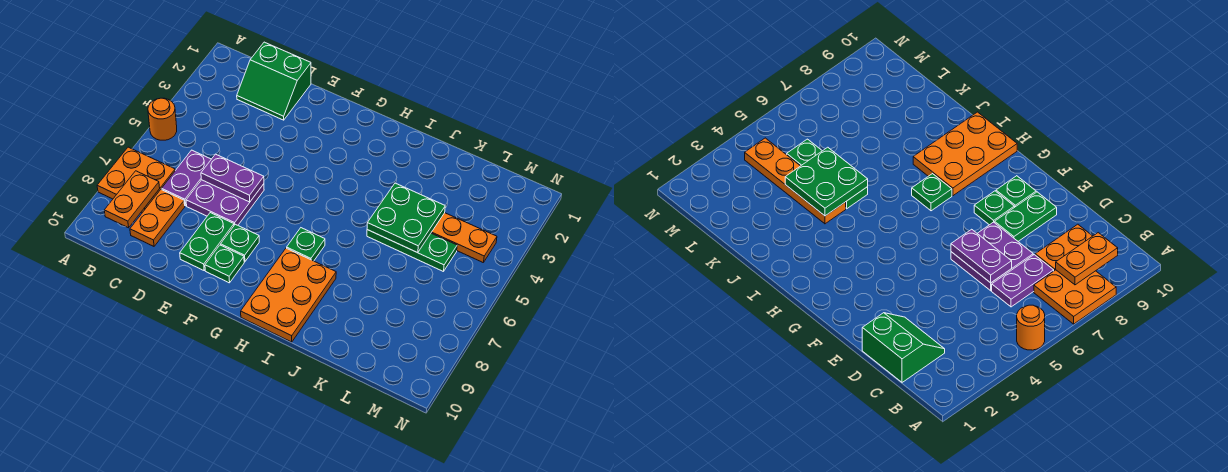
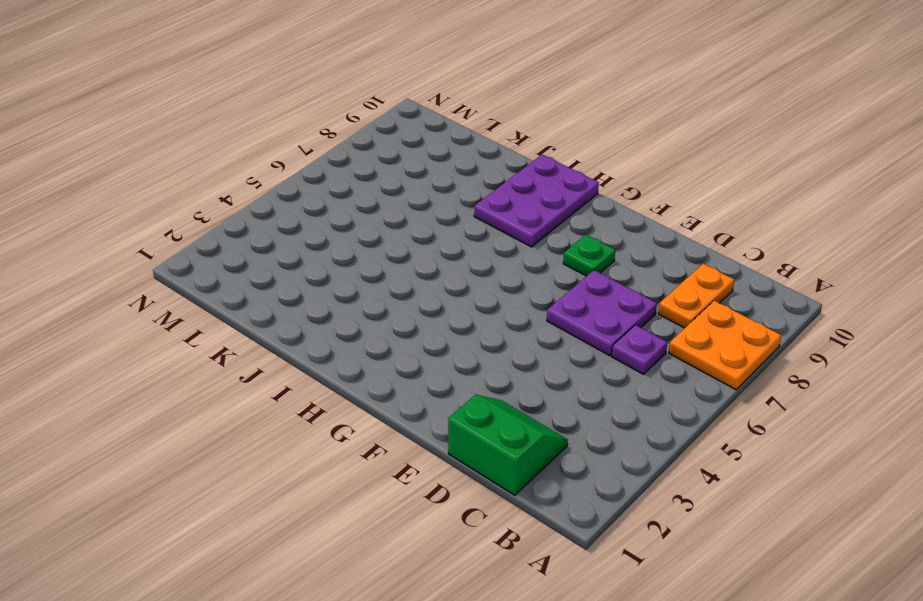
purple 1x1 plate [612,325,667,374] -> purple 1x2 plate [162,150,211,206]
purple 2x3 plate [474,154,599,247] -> orange 2x3 plate [241,248,336,342]
none -> orange 1x1 round brick [148,98,177,140]
none -> green 1x2 plate [180,213,234,270]
none -> green 1x1 plate [205,245,244,283]

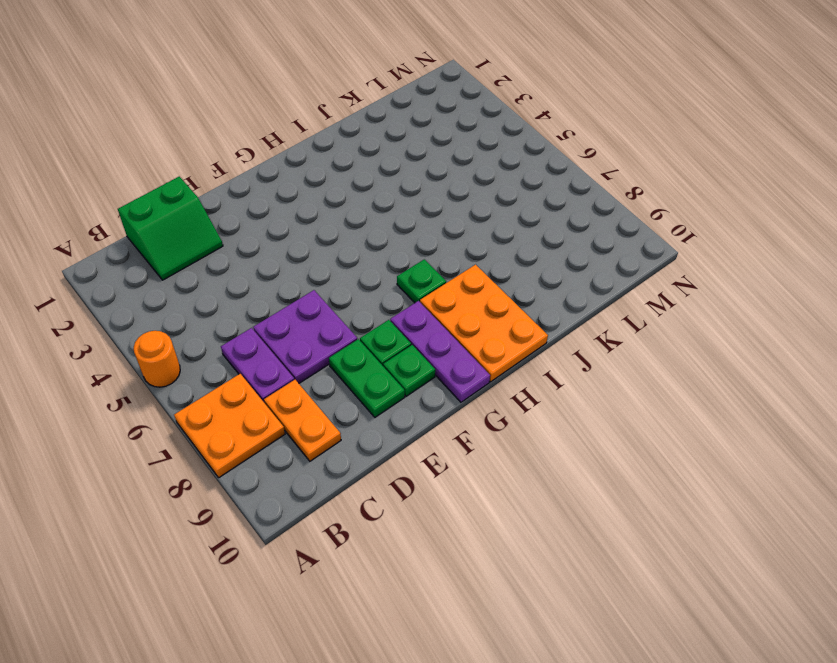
purple 1x3 plate [390,301,490,402] -> none
none -> orange 1x4 plate [431,213,497,263]
none -> green 1x3 plate [367,230,457,272]
none -> orange 1x2 plate [104,171,160,228]

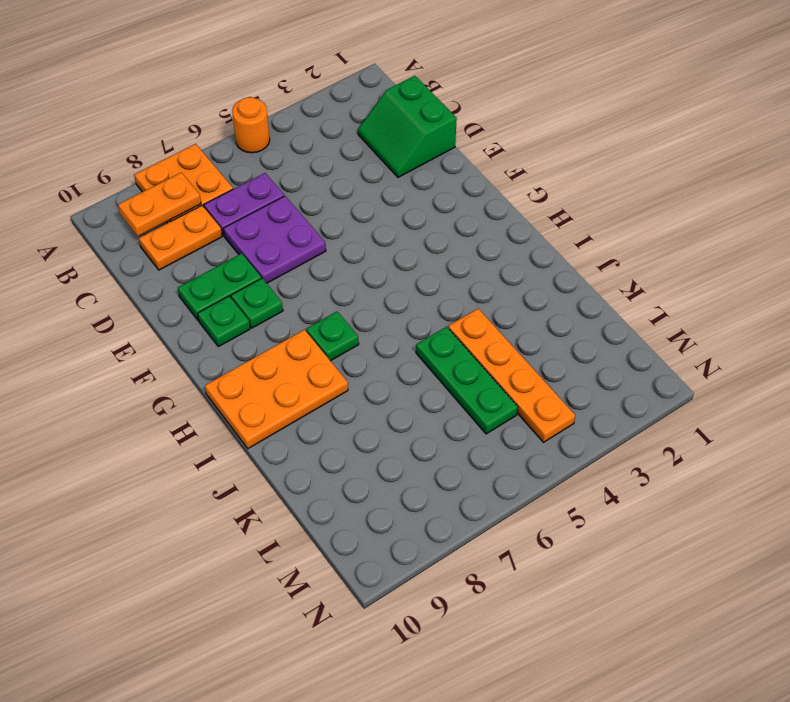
none -> purple 1x2 plate [201,154,264,202]
none -> green 2x2 plate [367,183,445,253]

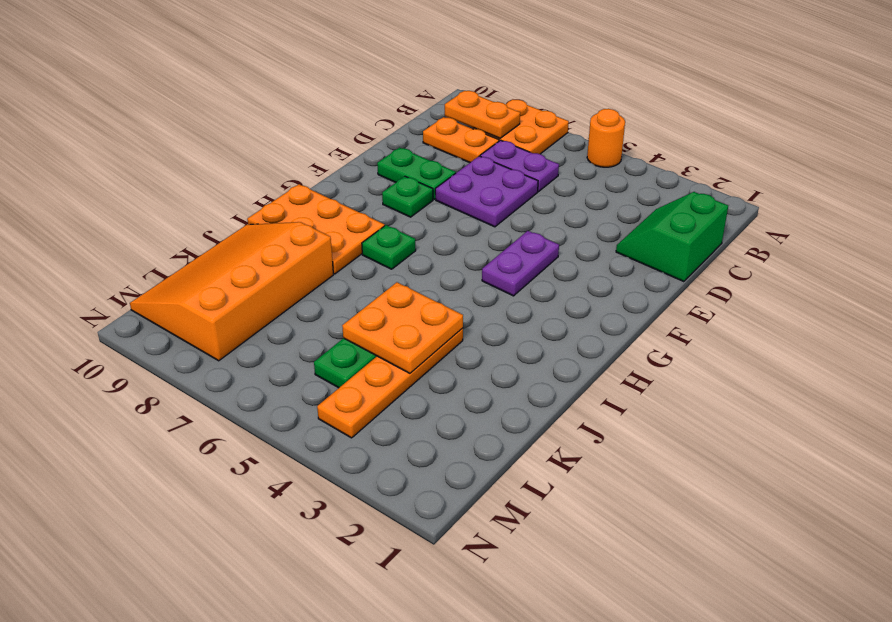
purple 1x2 plate [482,231,559,296] -> purple 1x2 plate moved to [201,154,264,202]
orange 2x2 plate [342,282,463,373] -> green 2x2 plate [367,183,445,253]
orange 3x4 slope [130,222,333,361] -> none
none -> green 1x1 plate [205,245,244,283]

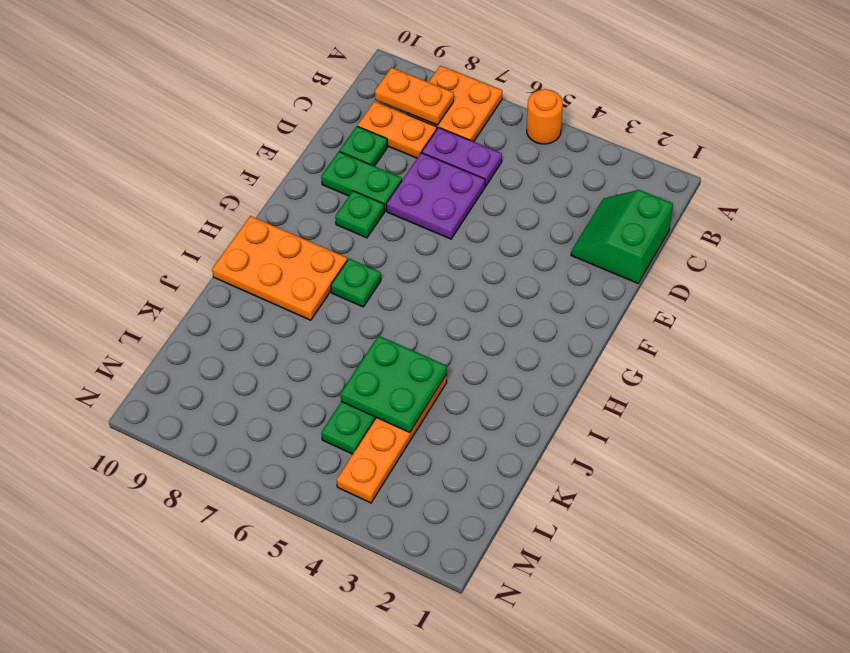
green 1x1 plate [340,126,387,166] -> green 1x1 plate moved to [205,245,244,283]
none -> purple 1x2 plate [201,154,264,202]

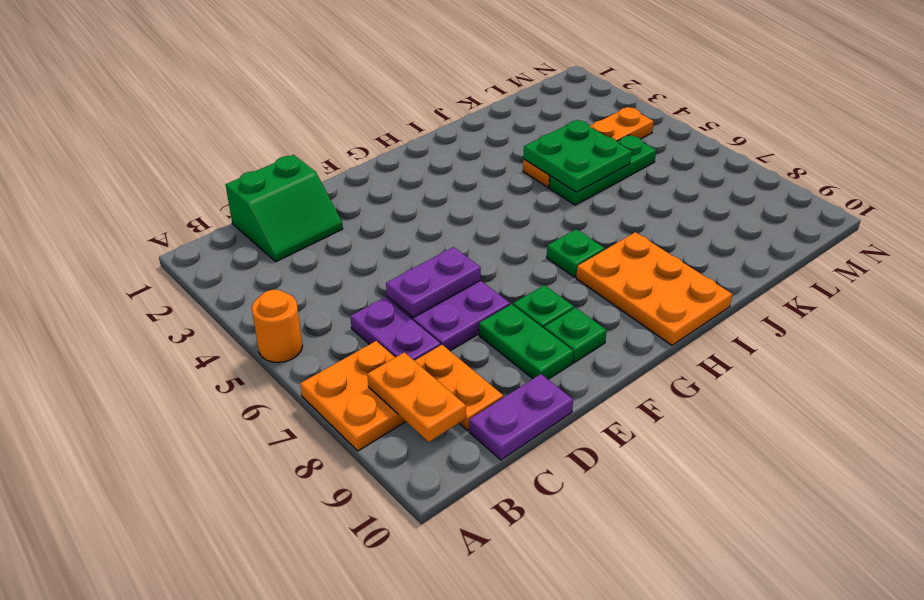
purple 1x2 plate [469,374,573,460] -> none

